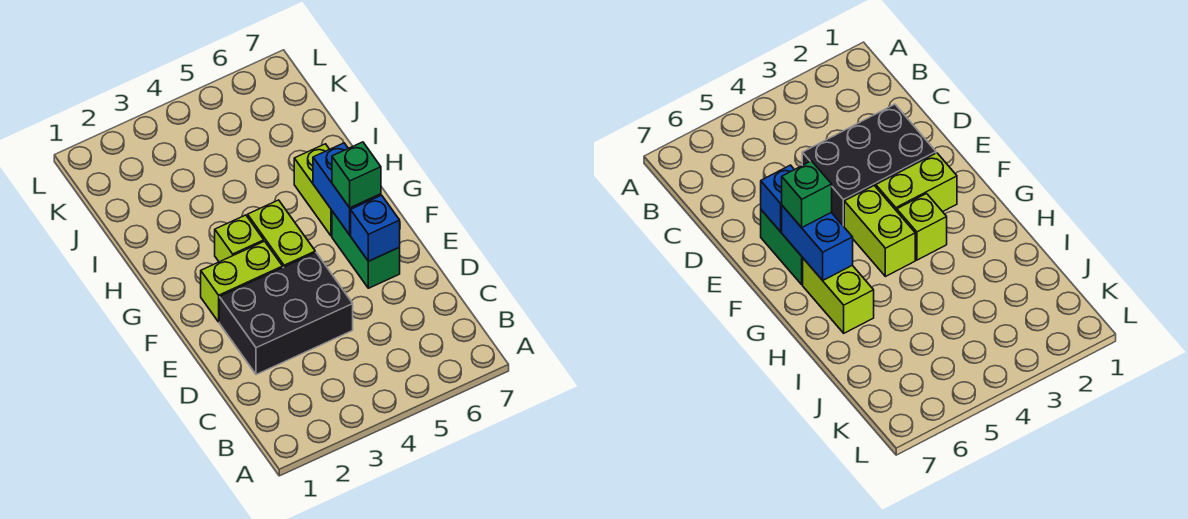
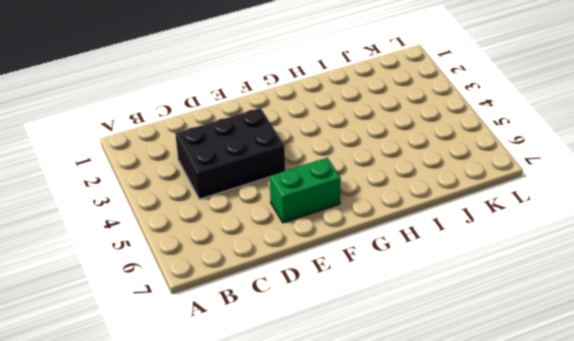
black 2x3 brick [175,108,285,199] -> black 2x3 brick turned to [219,253,353,375]
none -> lime 1x2 brick [201,241,283,322]
none -> lime 1x2 brick [248,200,315,267]

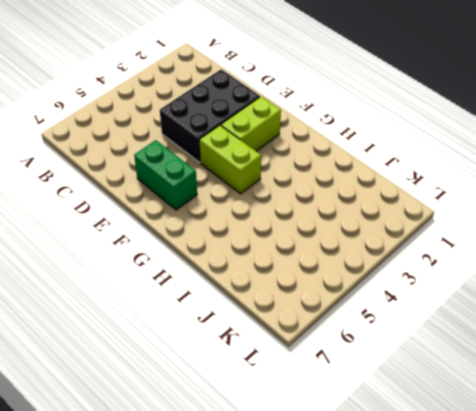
none -> lime 1x1 brick [215,215,264,262]
none -> lime 1x2 brick [294,144,332,236]

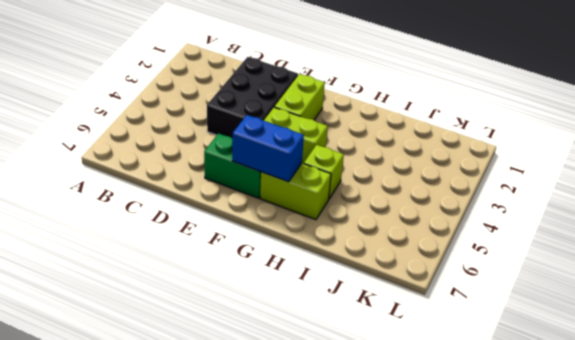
lime 1x1 brick [304,145,344,199] -> lime 1x1 brick moved to [215,215,264,262]
none -> blue 1x1 brick [351,195,400,261]
none -> green 1x1 brick [332,142,381,208]

